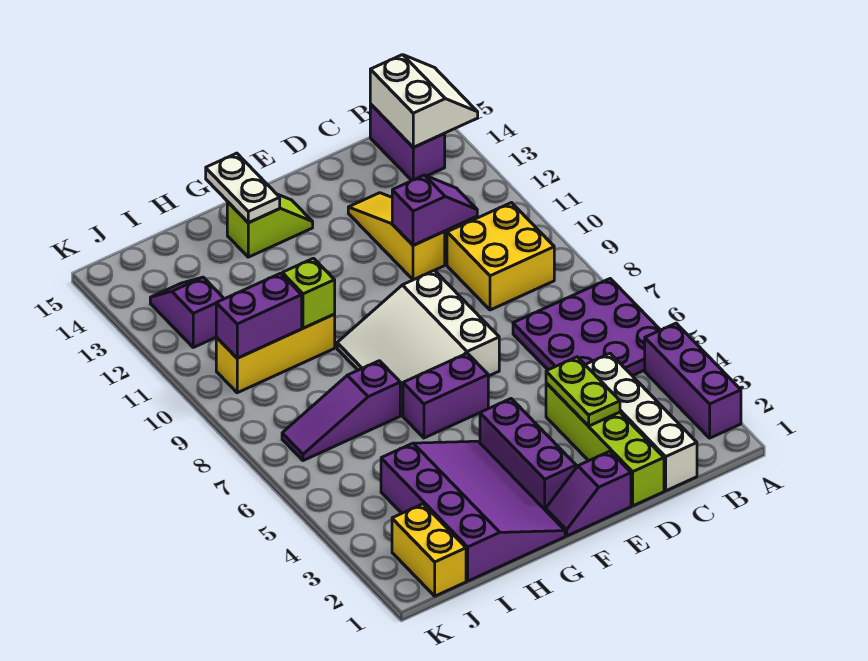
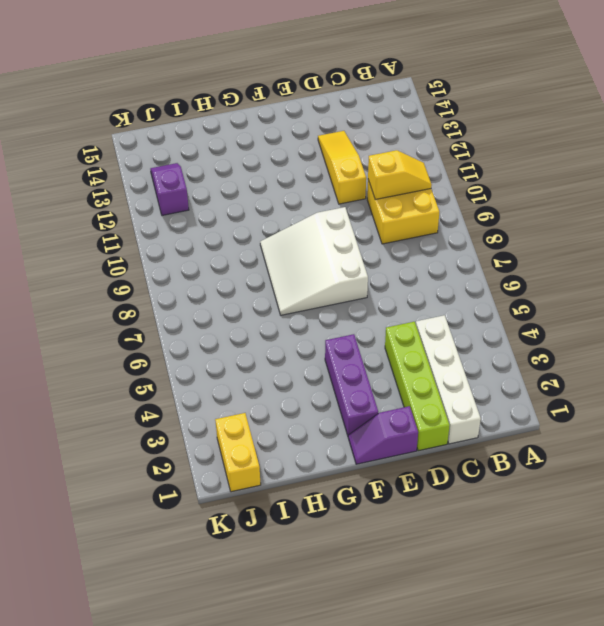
yellow 1x2 slope [368,150,432,199] -> none
none -> purple 1x3 brick [645,323,741,438]
none -> purple 3x3 plate [513,279,660,376]
none -> purple 1x2 brick [370,104,445,180]

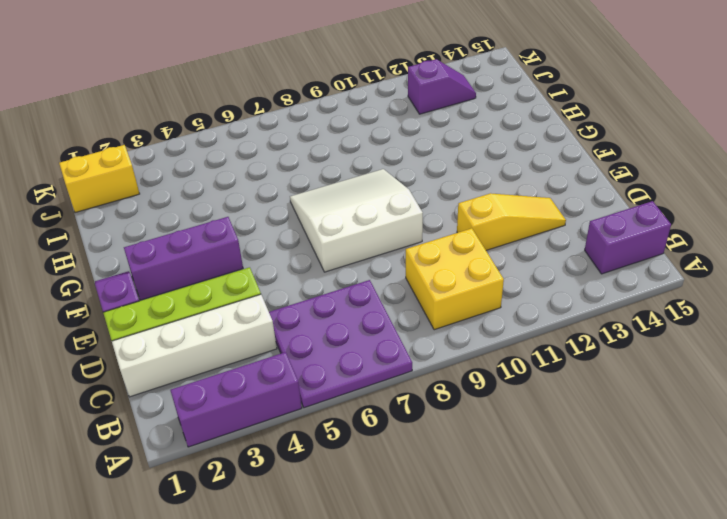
none -> purple 1x2 brick [403,353,488,438]
none -> lime 1x2 slope [227,194,313,257]
none -> purple 3x4 slope [381,441,565,581]

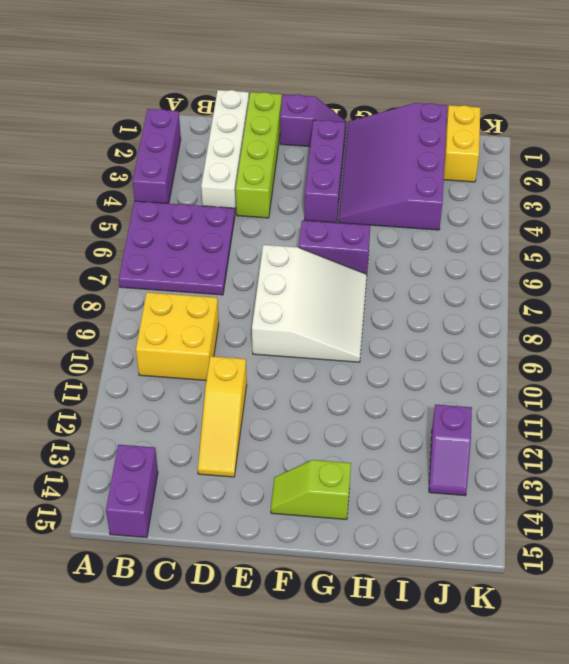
none -> purple 1x3 slope [282,361,400,461]
none -> yellow 1x3 brick [216,314,335,393]
none -> white 2x2 slope [370,55,478,147]

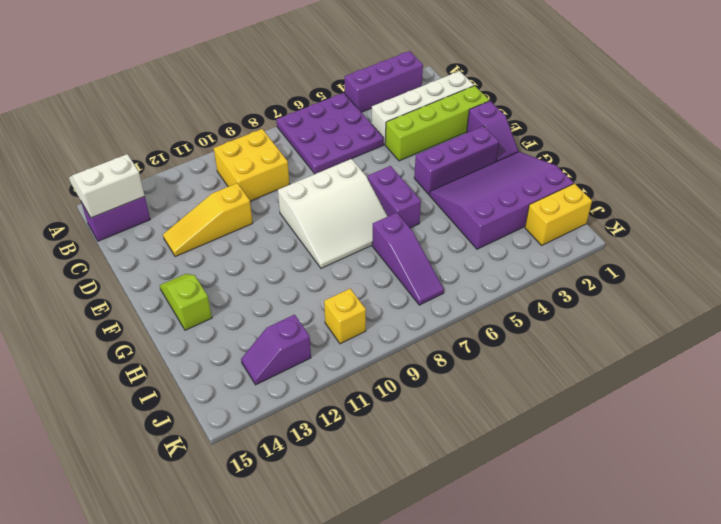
yellow 1x1 brick [324,289,366,344] -> yellow 1x3 brick [216,314,335,393]
none -> purple 1x2 slope [392,175,477,245]
none -> lime 1x2 plate [546,357,620,426]
none -> white 1x2 plate [206,153,280,223]

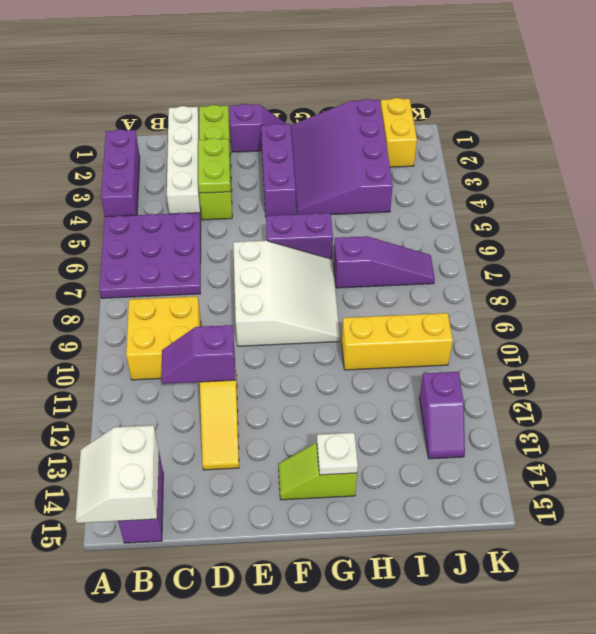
white 1x1 plate [317,433,358,475] -> white 1x2 plate [206,153,280,223]
none -> lime 1x1 brick [282,258,335,328]
none -> purple 1x2 brick [216,273,302,358]

